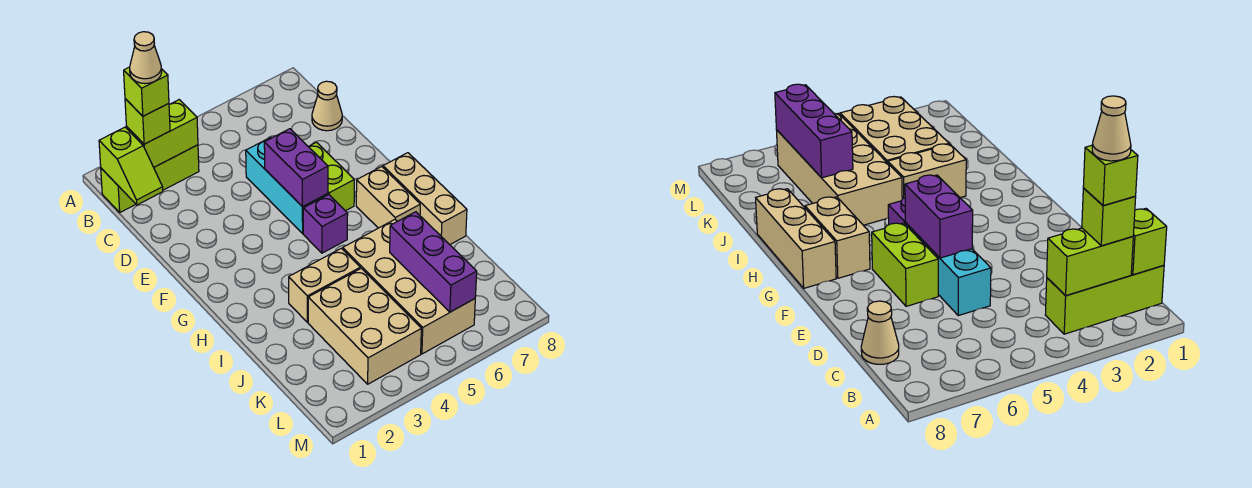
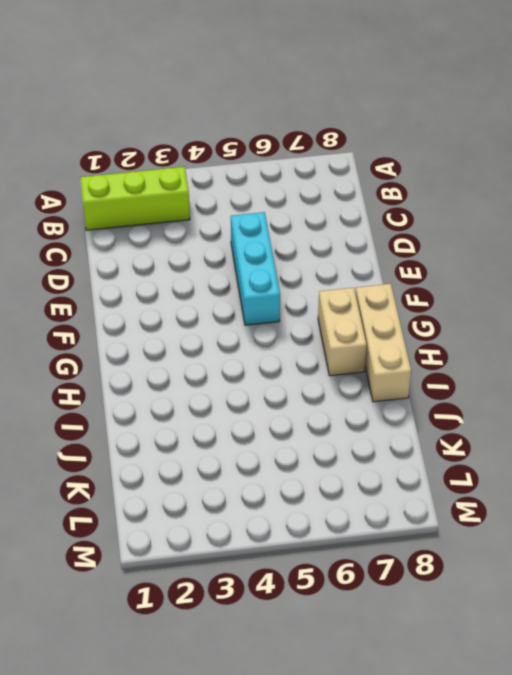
none -> tan 1x1 cone [312,81,342,131]
none -> lime 1x2 brick [308,142,354,211]
none -> purple 1x1 brick [303,195,348,253]

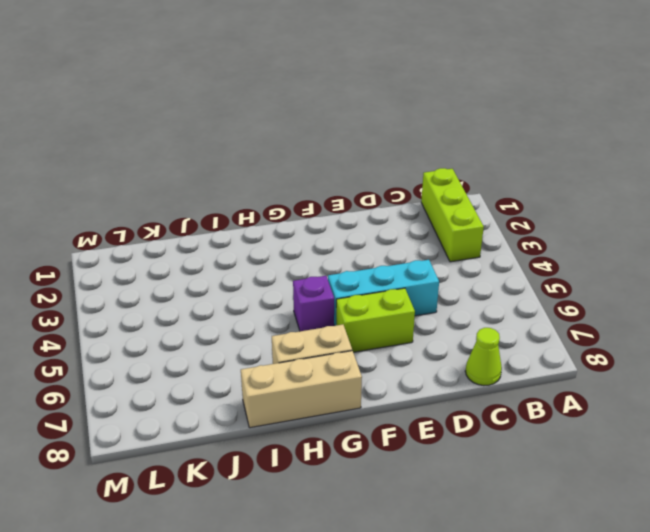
lime 1x1 cone [465,328,502,386] -> tan 1x1 cone [312,81,342,131]
none -> tan 1x2 brick [289,248,360,322]
none -> tan 2x4 brick [343,220,475,354]
none -> tan 2x3 brick [308,268,421,384]

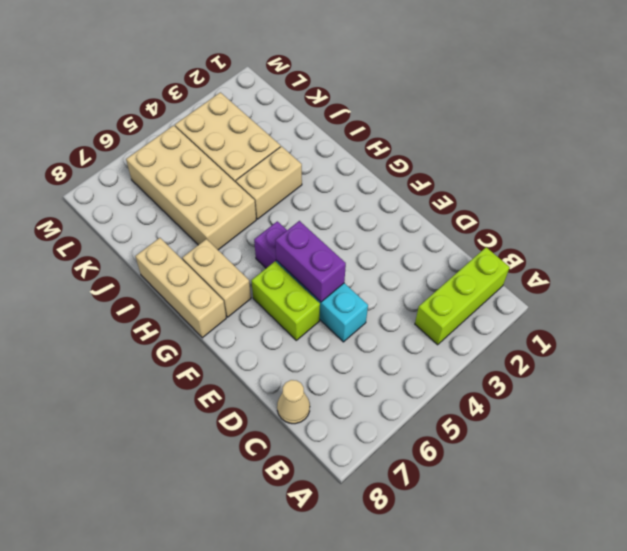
none -> lime 1x2 slope [99,127,163,205]
none -> lime 1x2 brick [126,100,198,167]
none -> purple 1x3 brick [390,212,477,312]

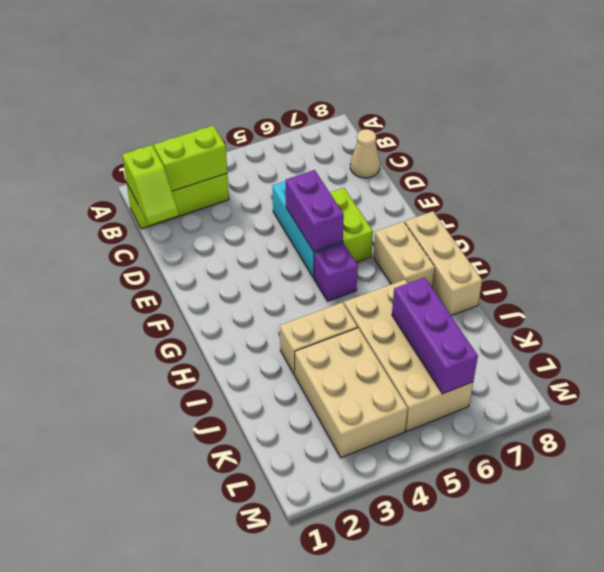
none -> lime 1x1 brick [125,99,170,144]
none -> lime 1x1 brick [124,67,169,116]
none -> tan 1x1 cone [130,32,162,84]

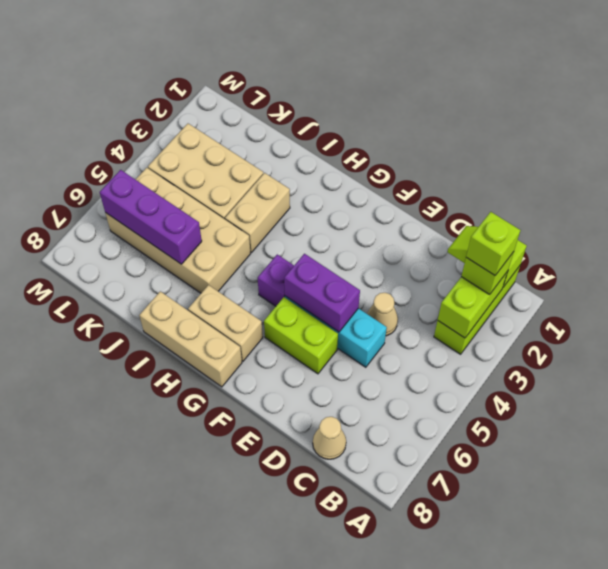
tan 1x1 cone [367,293,398,336] -> tan 1x1 cone moved to [130,32,162,84]

